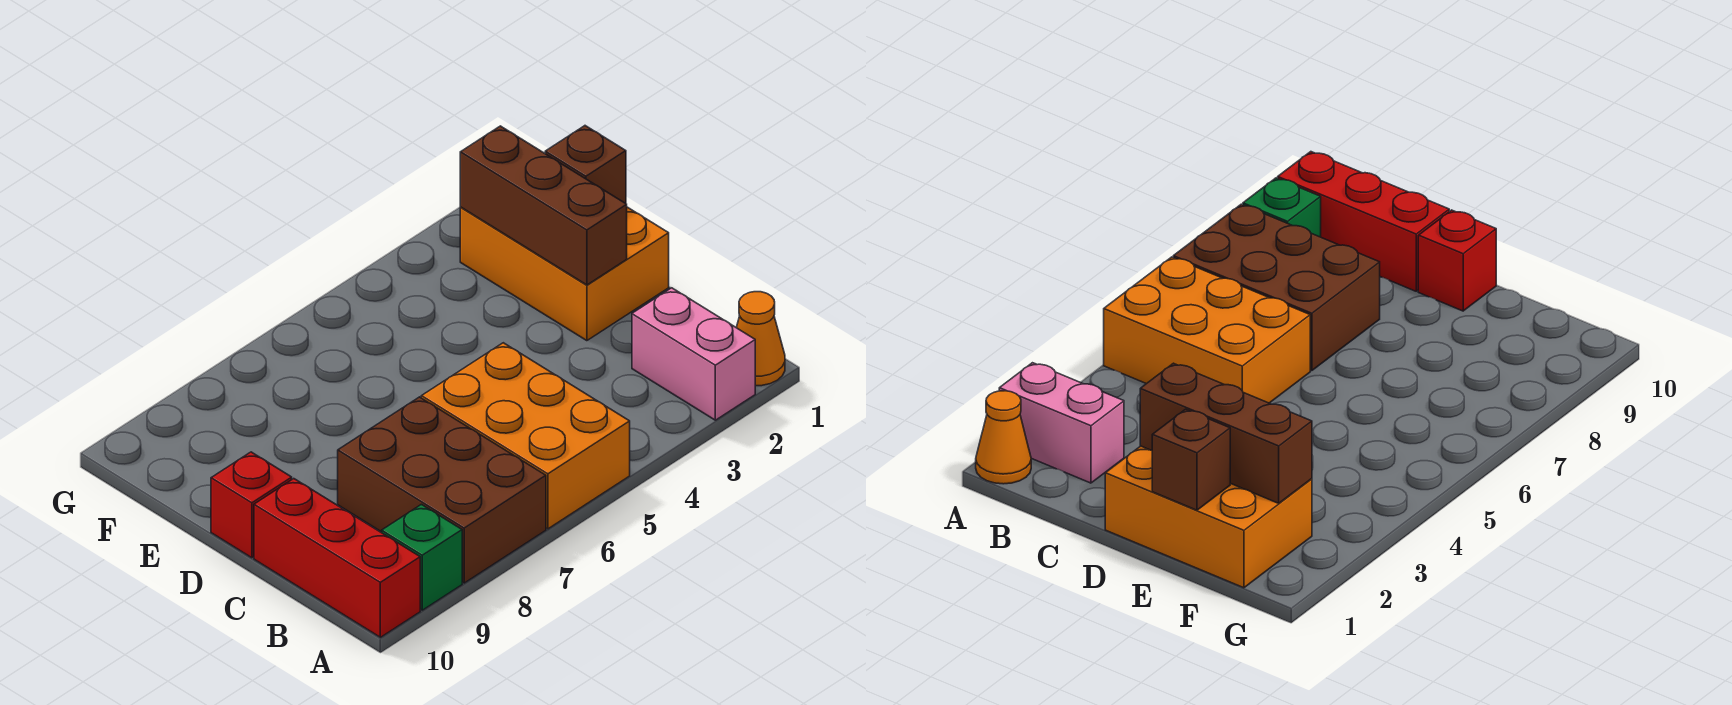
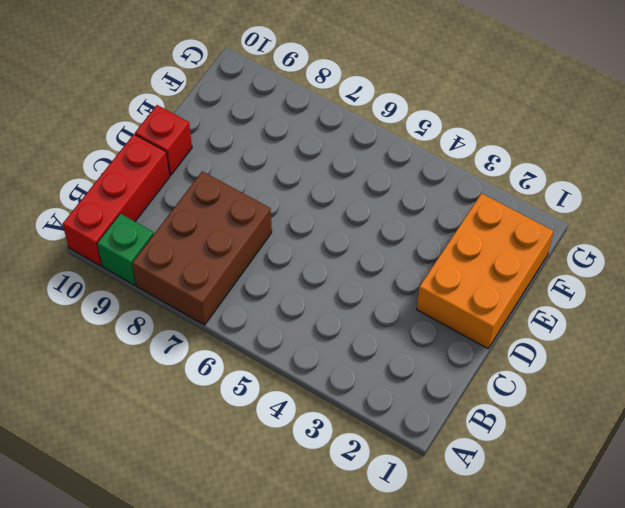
none -> orange 1x1 cone [736,292,785,386]
none -> pink 1x2 brick [632,288,755,420]

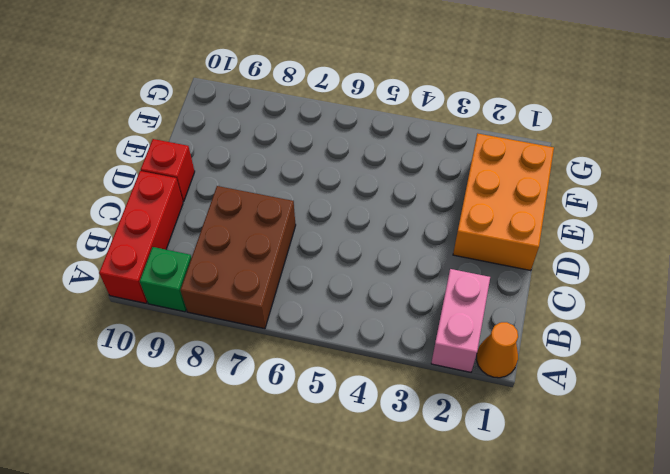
none -> orange 2x3 brick [421,343,630,529]
none -> brown 1x3 brick [460,126,627,285]

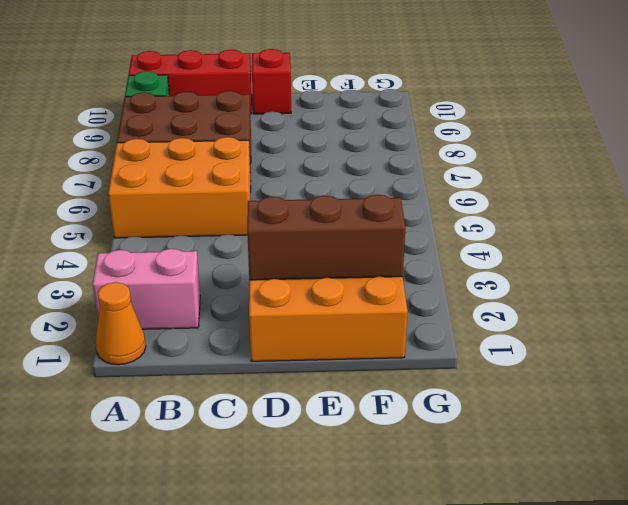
none -> brown 1x1 brick [545,126,626,203]

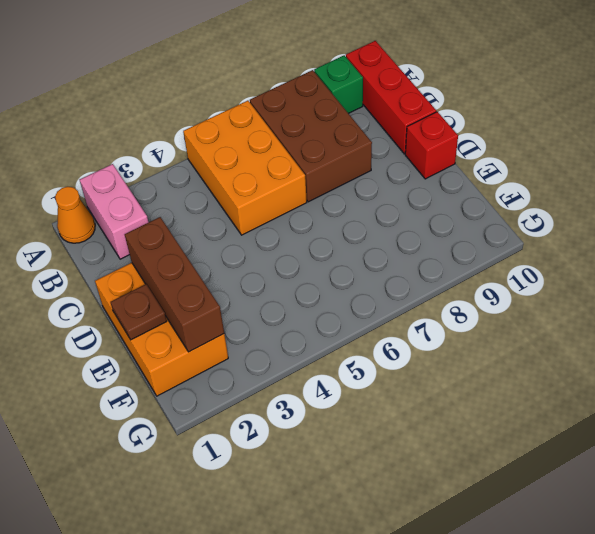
brown 1x1 plate [110,284,167,340] -> brown 1x1 brick [545,126,626,203]

